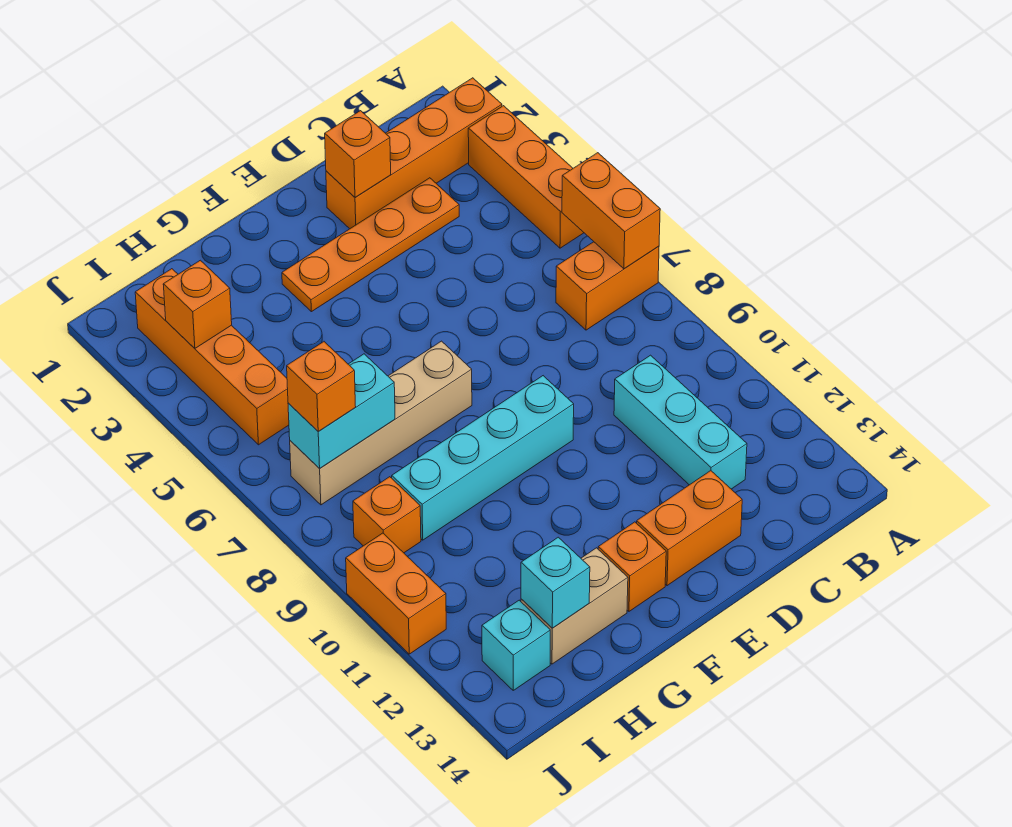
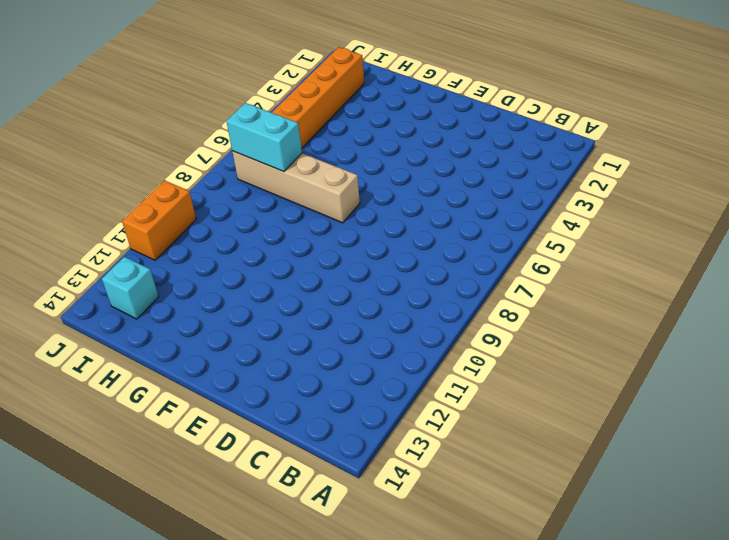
none -> orange 1x4 brick [326,78,502,229]
none -> orange 1x3 brick [468,106,584,248]
none -> orange 1x2 brick [556,242,659,330]

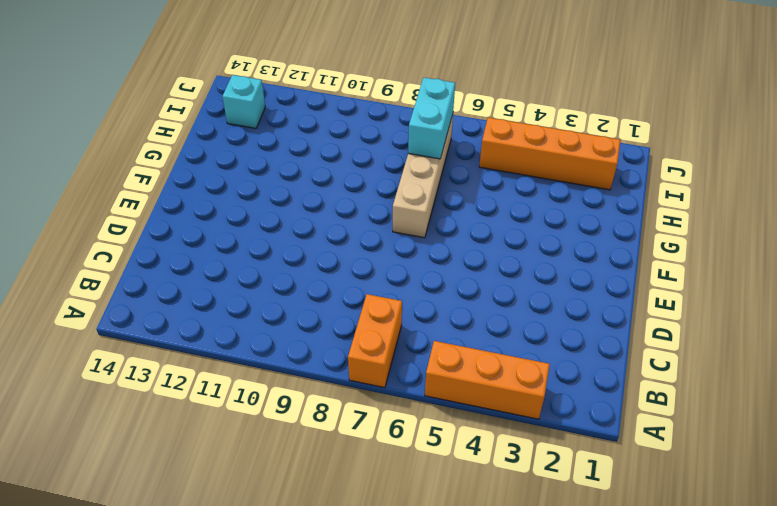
none -> orange 1x4 brick [326,78,502,229]
none -> orange 1x4 plate [282,178,459,312]
none -> cyan 1x3 brick [614,355,747,489]

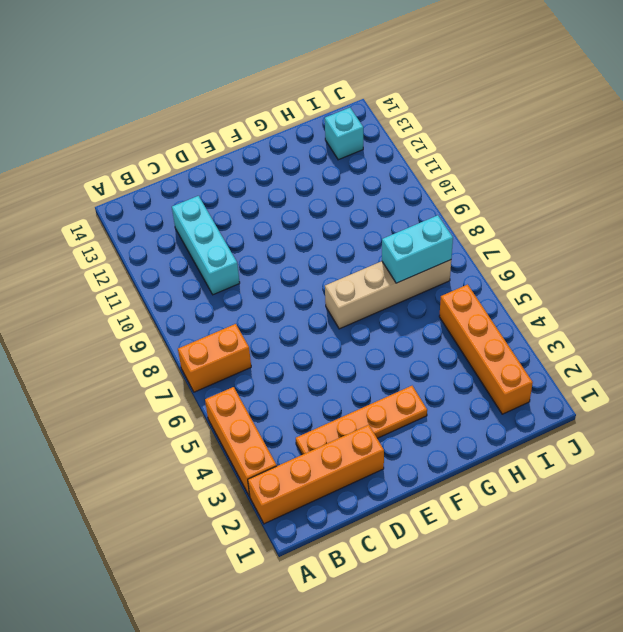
none -> orange 1x2 brick [637,471,742,586]
none -> cyan 1x4 brick [392,376,574,540]
none -> orange 1x1 brick [598,522,666,611]

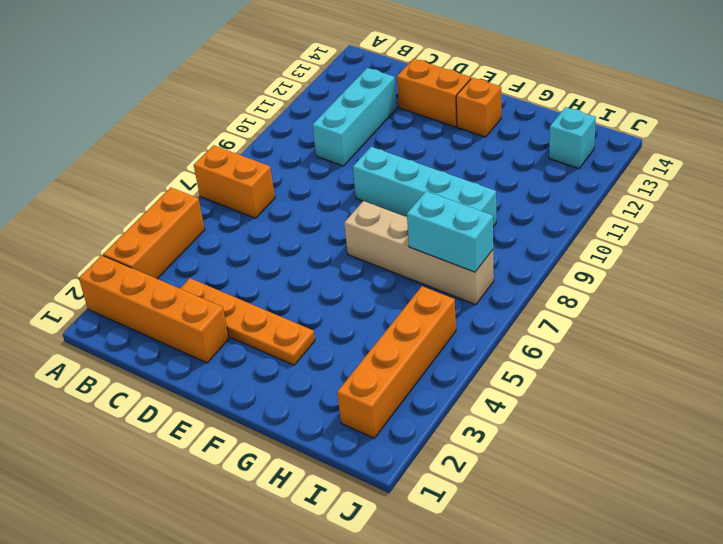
none -> tan 1x2 brick [521,548,628,664]
none -> orange 1x1 brick [353,477,421,553]
none -> orange 1x2 brick [346,533,446,654]

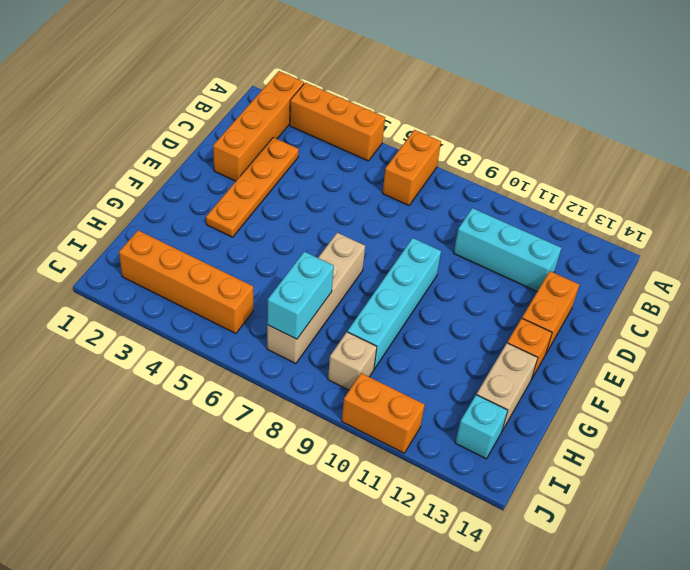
tan 1x1 brick [328,332,377,390] -> orange 1x1 brick [353,477,421,553]
none -> orange 1x2 brick [562,153,660,269]
none -> orange 1x1 brick [325,111,391,197]
none -> cyan 1x1 brick [521,537,590,628]

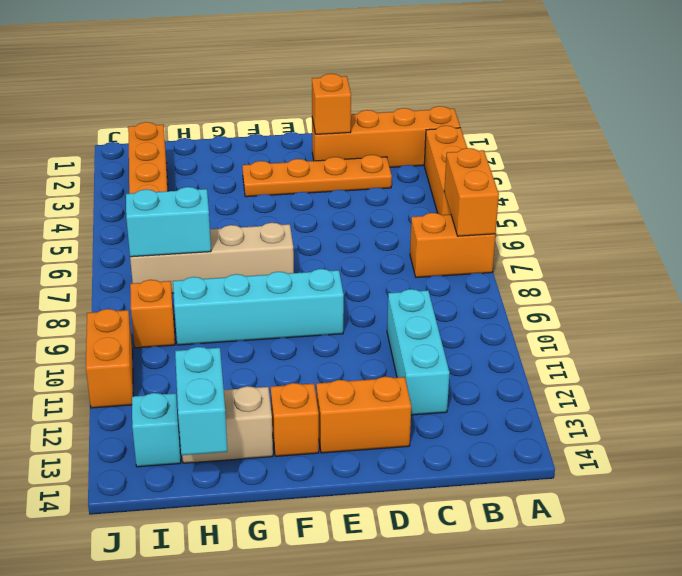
cyan 1x2 brick [175,347,227,455] -> cyan 1x1 brick [521,537,590,628]
none -> orange 1x1 brick [163,260,232,348]
none -> orange 1x1 brick [287,342,356,432]

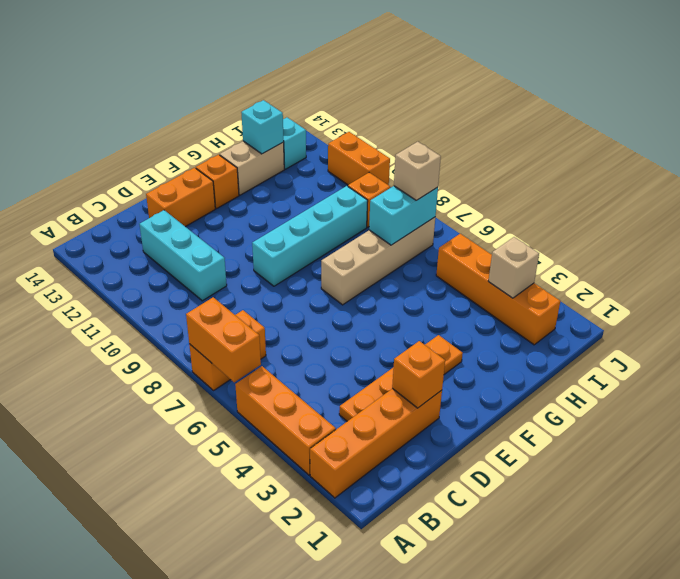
tan 1x1 brick [488,237,539,298] -> orange 1x1 brick [163,260,232,348]
tan 1x1 brick [394,142,441,200] -> orange 1x1 brick [287,342,356,432]

